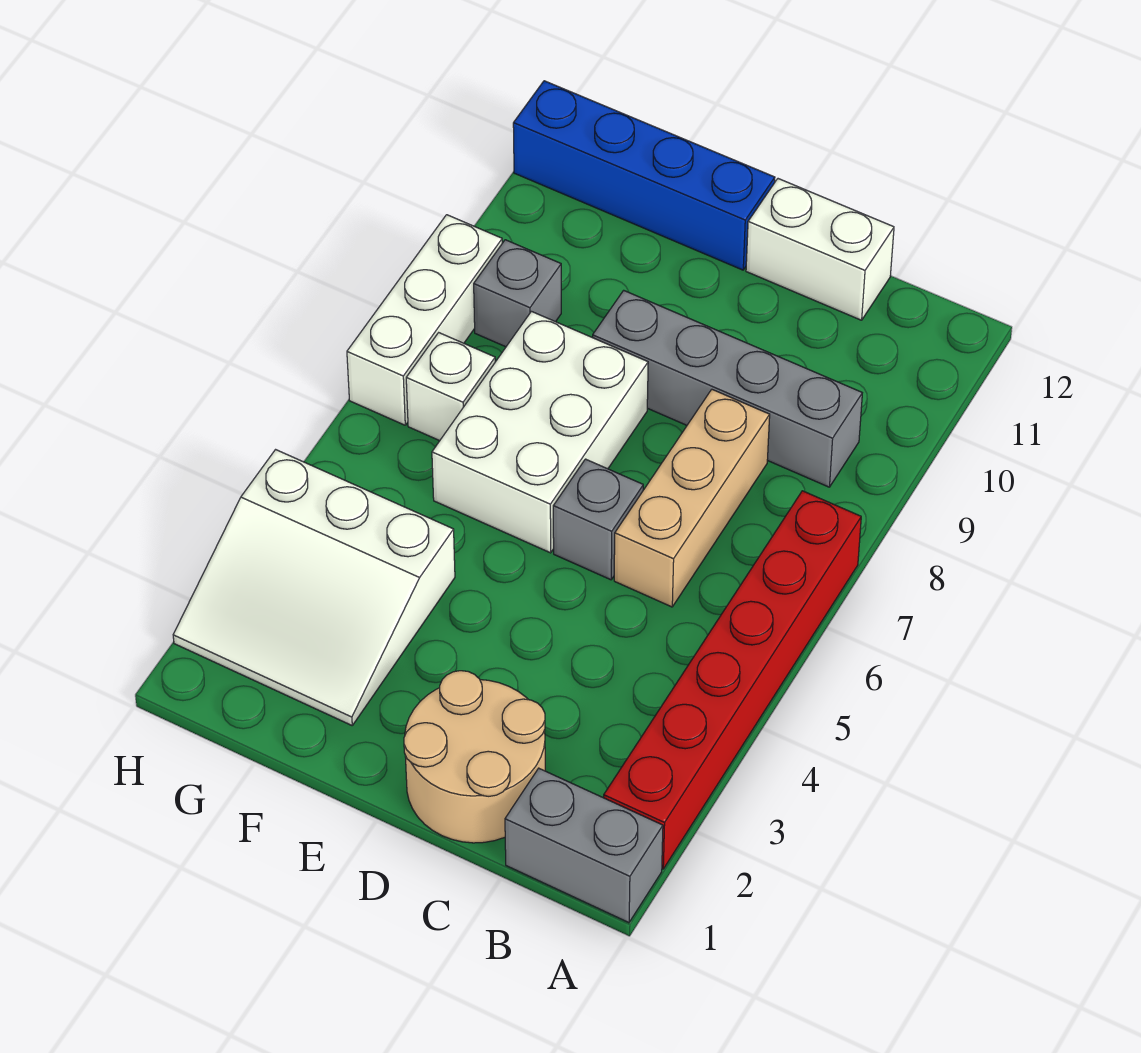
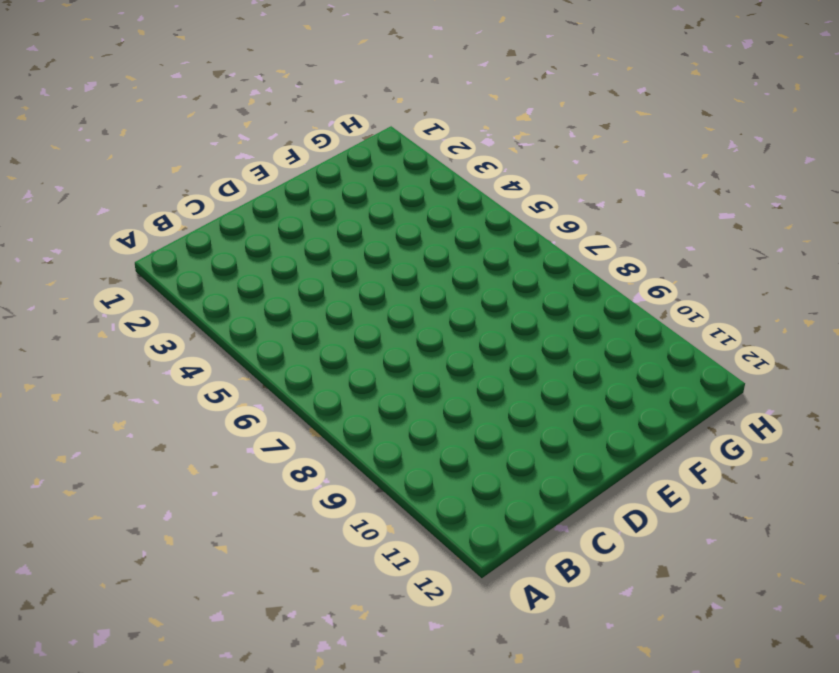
none -> grey 1x2 brick [505,768,663,923]
none -> red 1x6 brick [604,491,861,869]
none -> grey 1x4 brick [593,290,862,487]

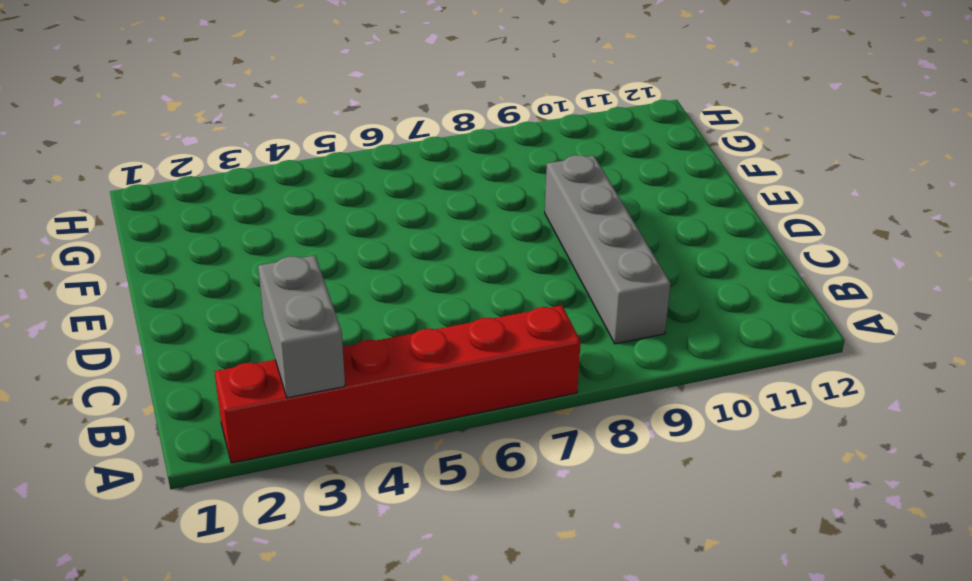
grey 1x2 brick [258,256,345,398] -> grey 1x2 brick moved to [505,768,663,923]
none -> tan 2x2 round brick [404,671,545,843]
none -> tan 1x3 brick [614,390,770,607]
none -> white 1x2 brick [746,179,894,320]

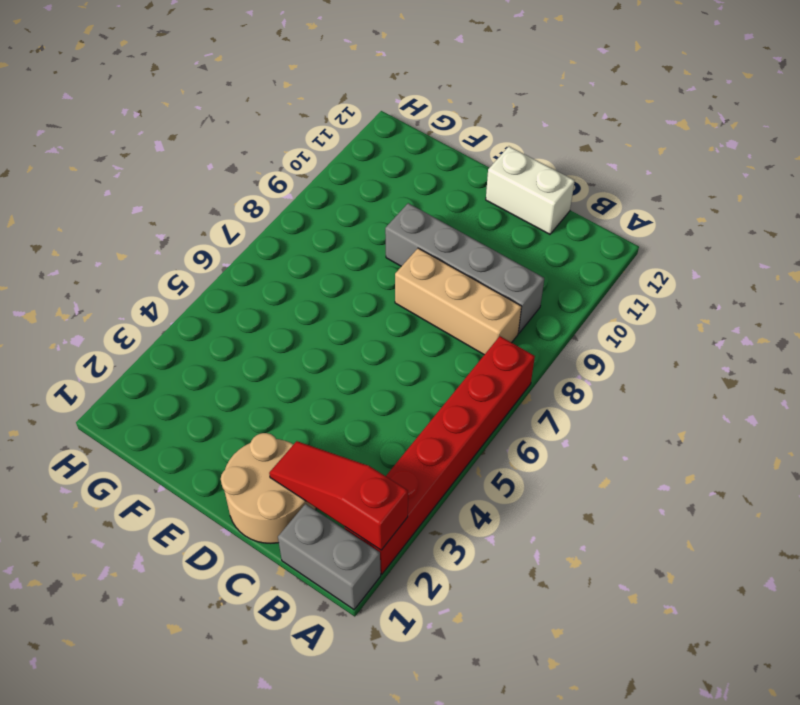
red 1x3 slope [269,441,408,550] -> none
tan 1x3 brick [395,248,522,355] -> tan 1x3 brick turned to [614,390,770,607]
none -> grey 1x1 brick [553,459,643,580]
none -> white 2x3 brick [432,311,648,553]
none -> blue 1x4 brick [513,81,775,270]

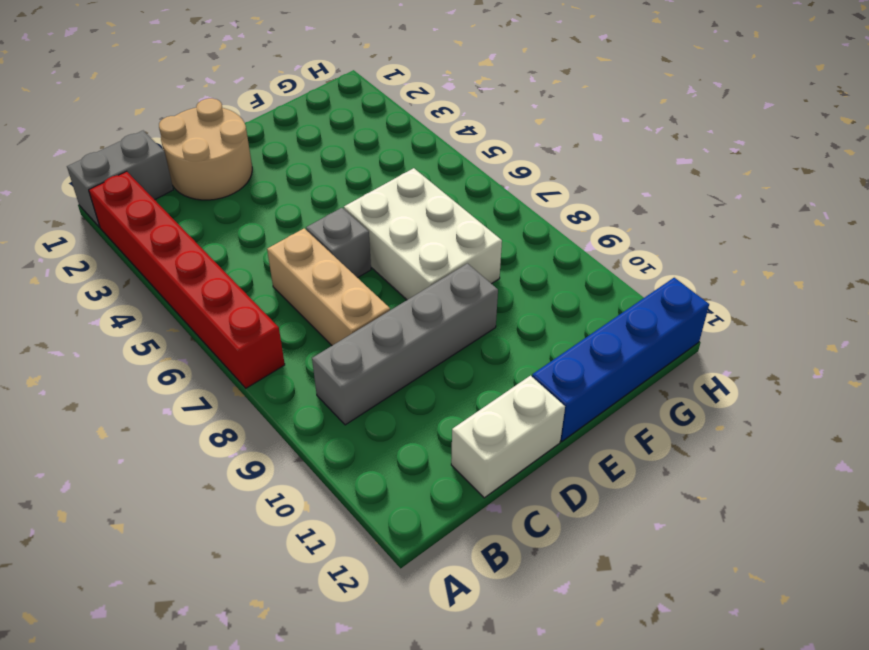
none -> white 3x3 slope [173,450,455,725]
none -> white 1x1 brick [406,333,495,441]
none -> grey 1x1 brick [474,240,561,347]

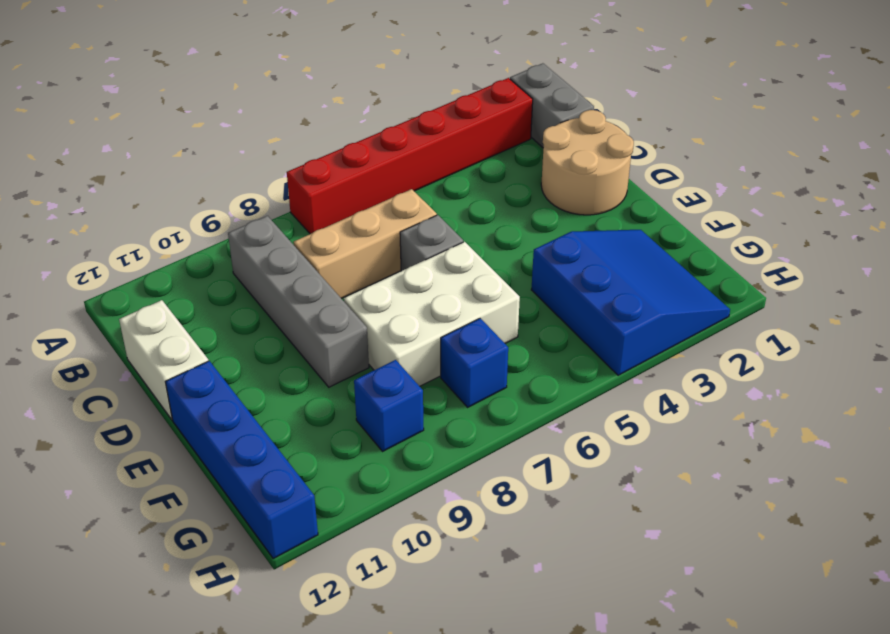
blue 3x3 slope [531,230,730,375] -> white 3x3 slope [173,450,455,725]
blue 1x1 brick [441,318,508,407] -> white 1x1 brick [406,333,495,441]
blue 1x1 brick [354,360,424,452] -> grey 1x1 brick [474,240,561,347]
none -> white 1x3 brick [347,215,502,425]

